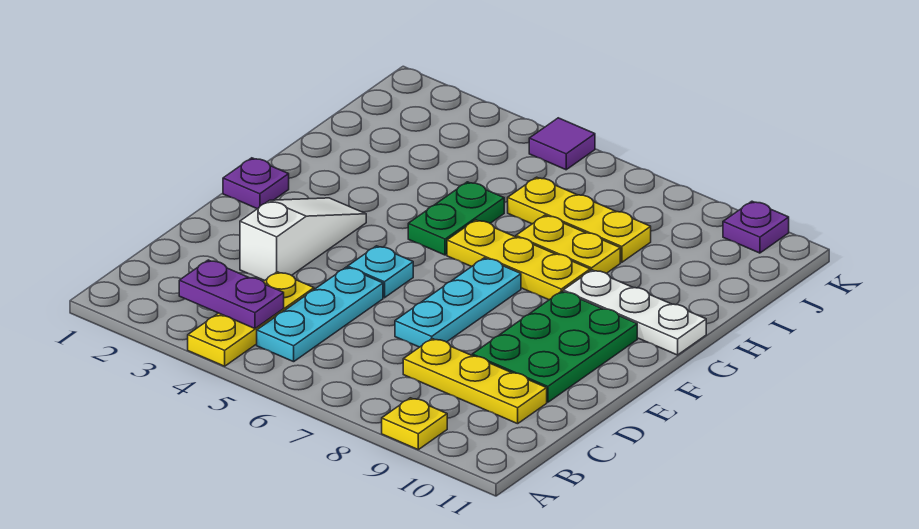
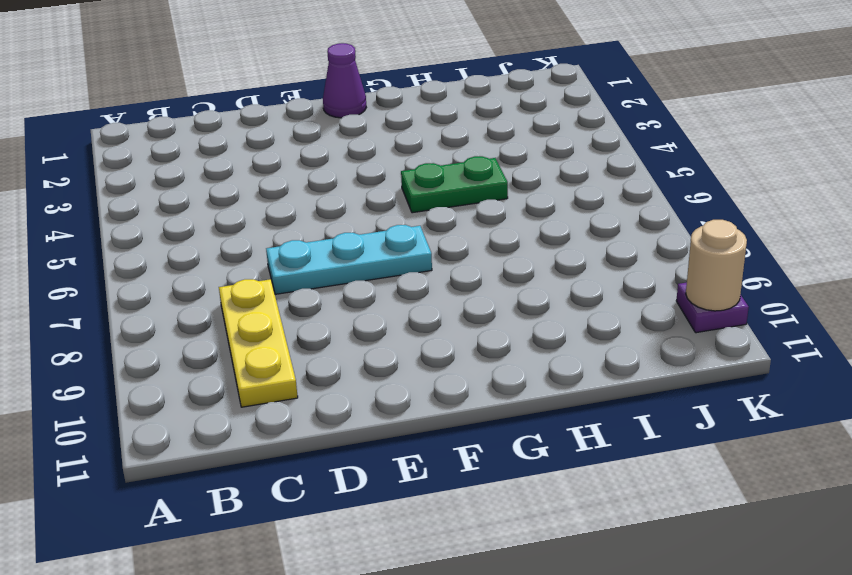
purple 1x1 cone [323,43,366,118] -> purple 1x1 plate [223,158,289,209]
tan 1x1 round brick [686,220,747,311] -> none
none -> yellow 1x3 plate [188,272,314,366]
none -> yellow 1x1 plate [382,398,447,450]
none -> cyan 1x3 plate [257,267,383,362]

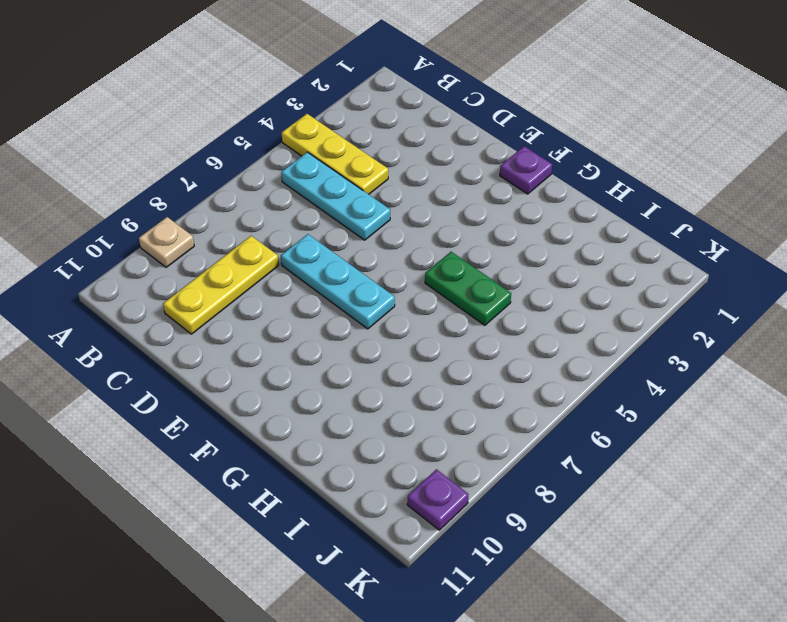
tan 1x1 plate [139,217,194,267] -> yellow 1x1 plate [382,398,447,450]
none -> white 1x3 slope [240,198,366,281]
none -> green 2x3 plate [472,291,637,402]
none -> cyan 1x1 plate [348,246,413,298]

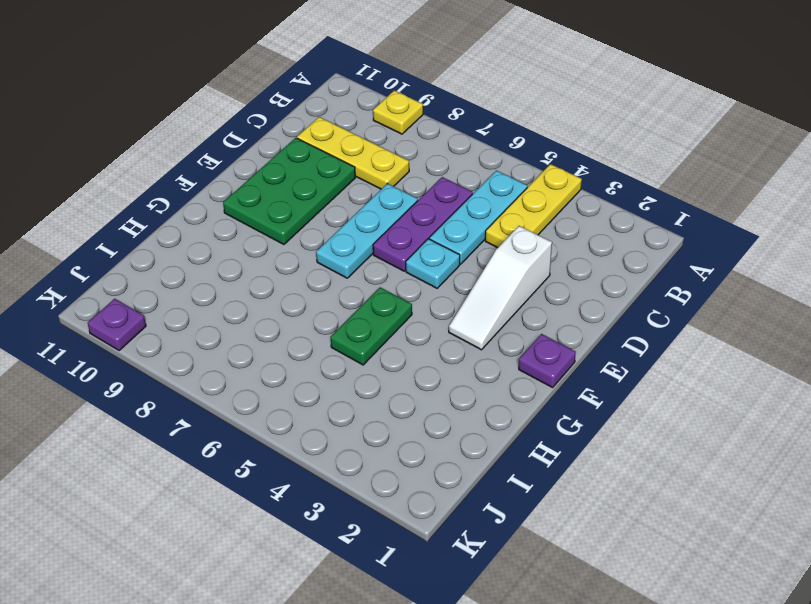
purple 1x3 plate [373,177,473,271] -> none
none -> yellow 1x3 plate [447,220,590,300]
none -> white 1x3 plate [563,270,706,355]
none -> yellow 1x2 plate [516,215,620,273]

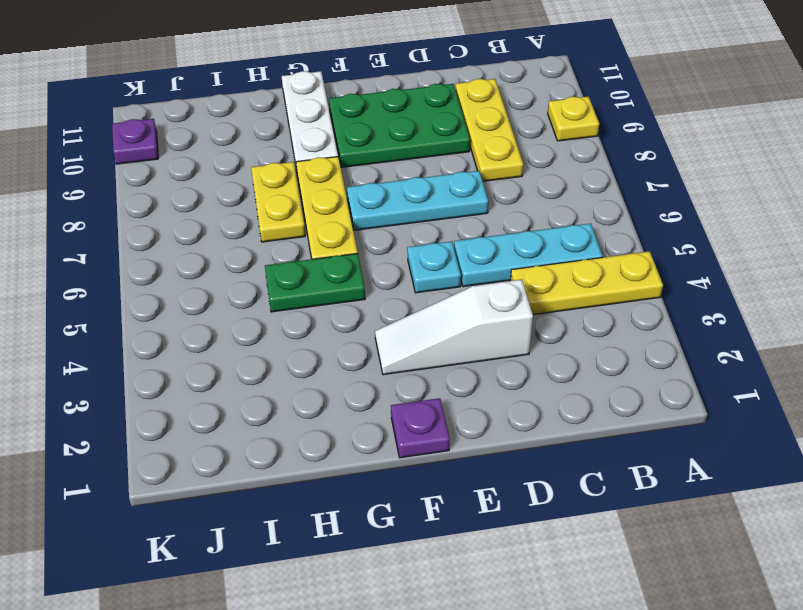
none -> yellow 1x3 plate [508,177,651,262]
none -> purple 1x1 tile [529,118,595,170]
none -> purple 1x2 plate [179,260,284,329]

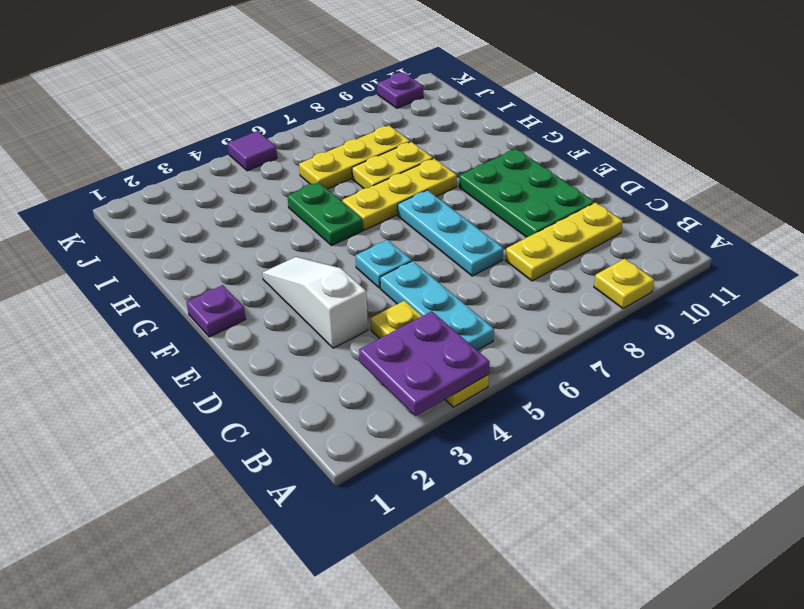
purple 2x2 plate [359,311,489,416] -> purple 1x2 plate [179,260,284,329]
none -> white 1x3 plate [563,270,706,355]

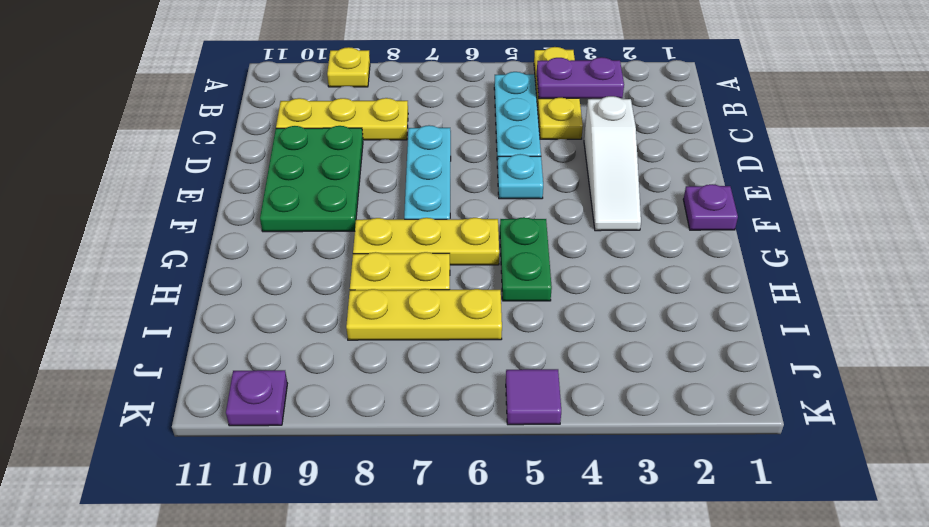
none -> white 1x3 plate [563,270,706,355]

